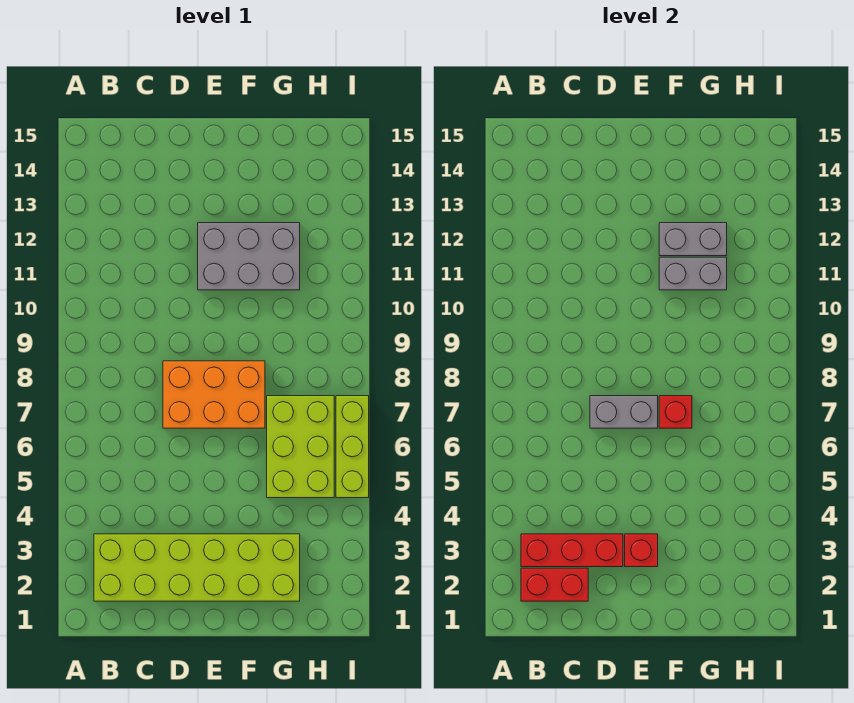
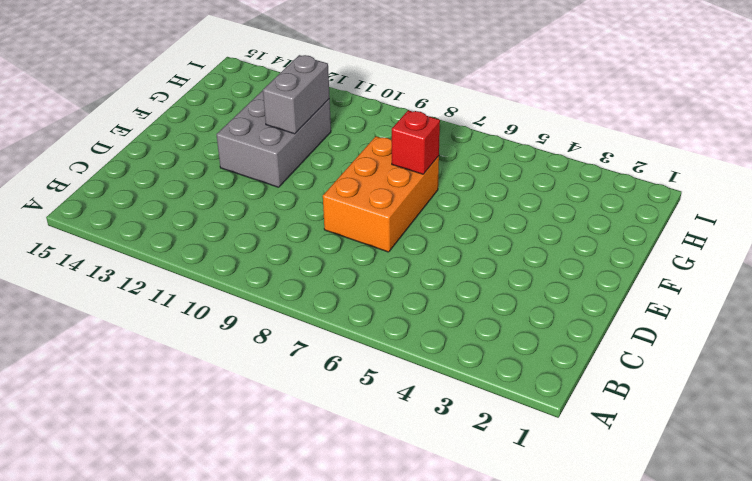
none -> lime 2x6 brick [94,534,300,601]
none -> lime 2x3 brick [267,396,334,498]
none -> lime 1x3 brick [336,396,369,498]

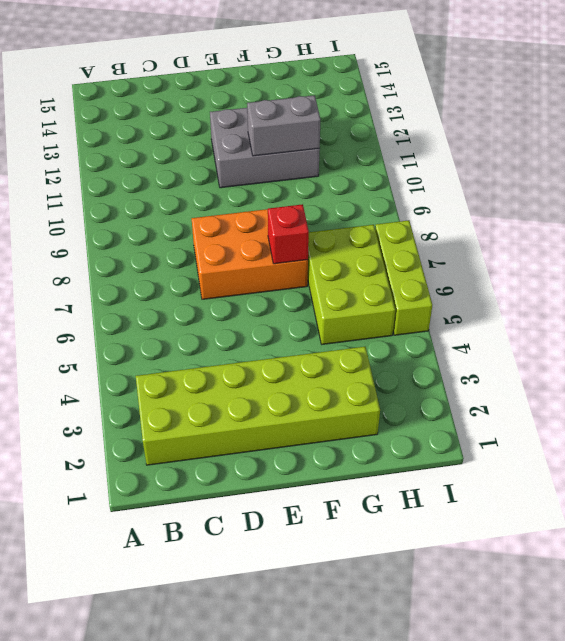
none -> red 1x2 brick [521,568,588,601]
none -> red 1x3 brick [521,534,623,567]
none -> grey 1x2 brick [590,396,658,428]

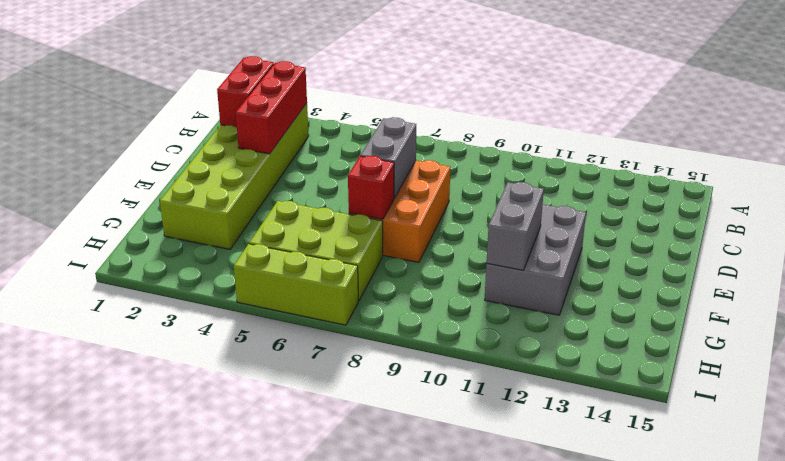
none -> red 1x1 brick [625,534,658,567]
none -> grey 1x2 brick [659,223,727,256]

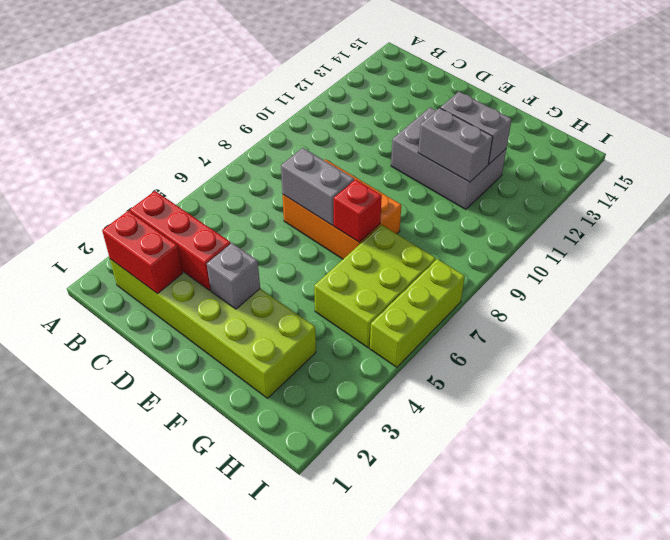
grey 1x1 brick [207,243,260,309] -> red 1x1 brick [625,534,658,567]

